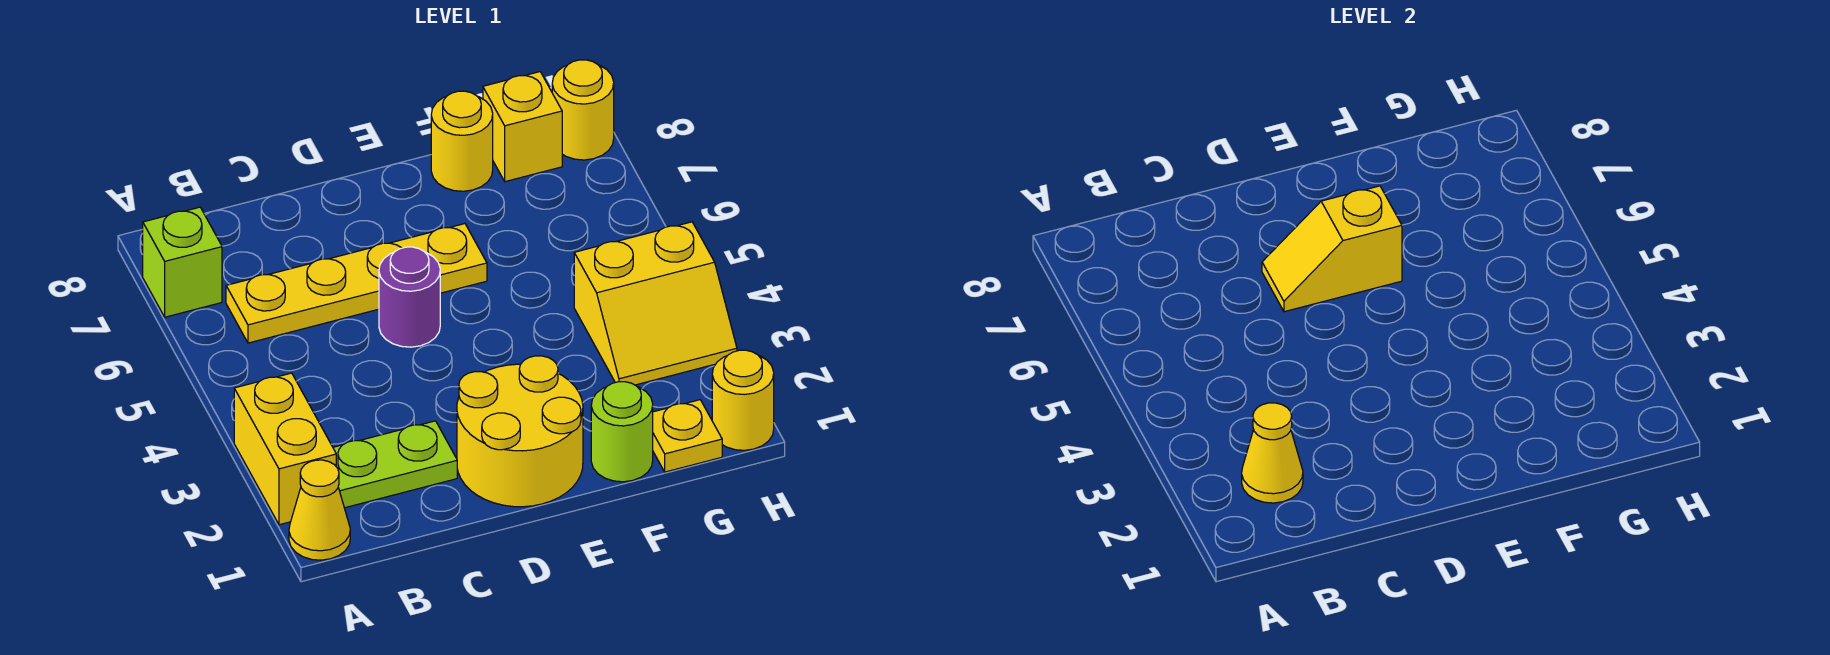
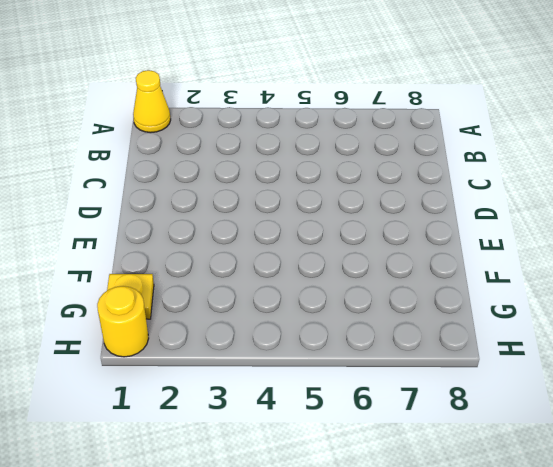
none -> yellow 1x2 brick [234,373,336,525]
none -> lime 1x1 brick [143,207,222,317]
none -> lime 1x2 plate [333,421,457,508]

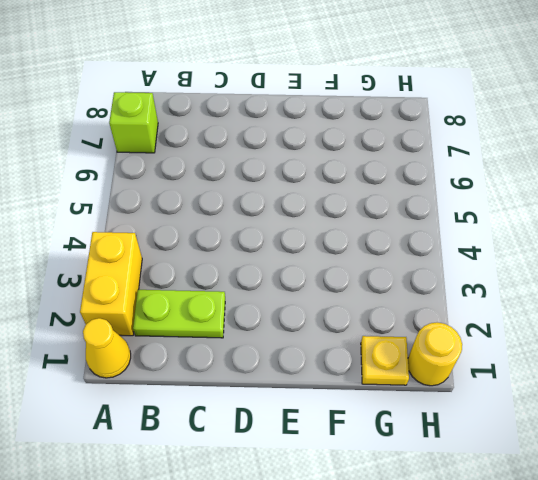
none -> yellow 1x4 plate [226,224,487,343]
none -> yellow 2x2 round brick [457,356,583,507]
none -> purple 1x1 round brick [379,247,440,347]

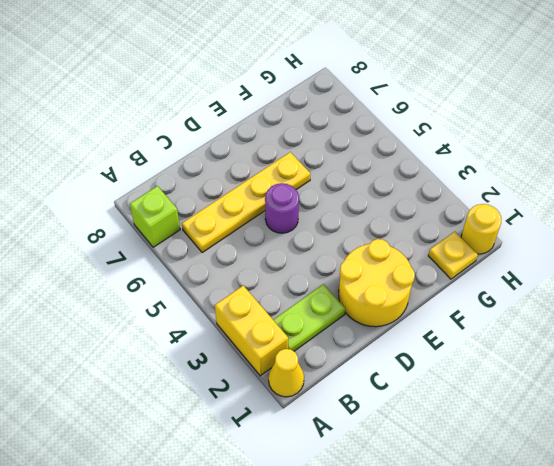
none -> lime 1x1 round brick [591,382,653,482]
none -> yellow 1x1 round brick [431,91,493,191]
none -> yellow 2x2 slope [574,222,737,385]

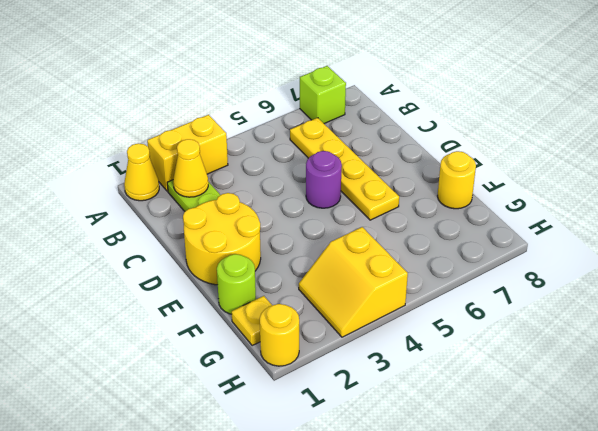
none -> yellow 1x1 brick [483,72,562,182]
none -> yellow 1x1 round brick [552,60,614,160]
none -> yellow 1x2 slope [1262,186,1402,312]

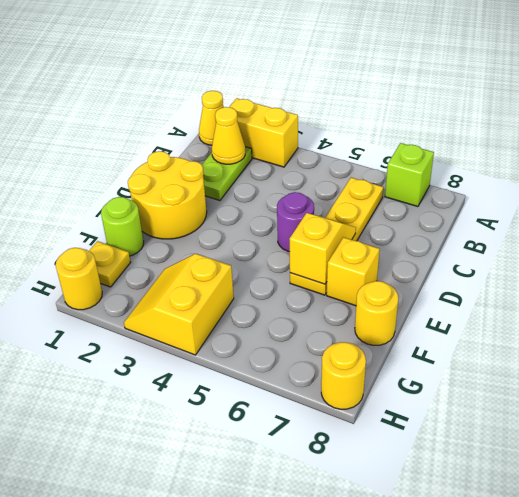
yellow 1x1 brick [327,237,380,306] -> yellow 1x1 brick moved to [483,72,562,182]

